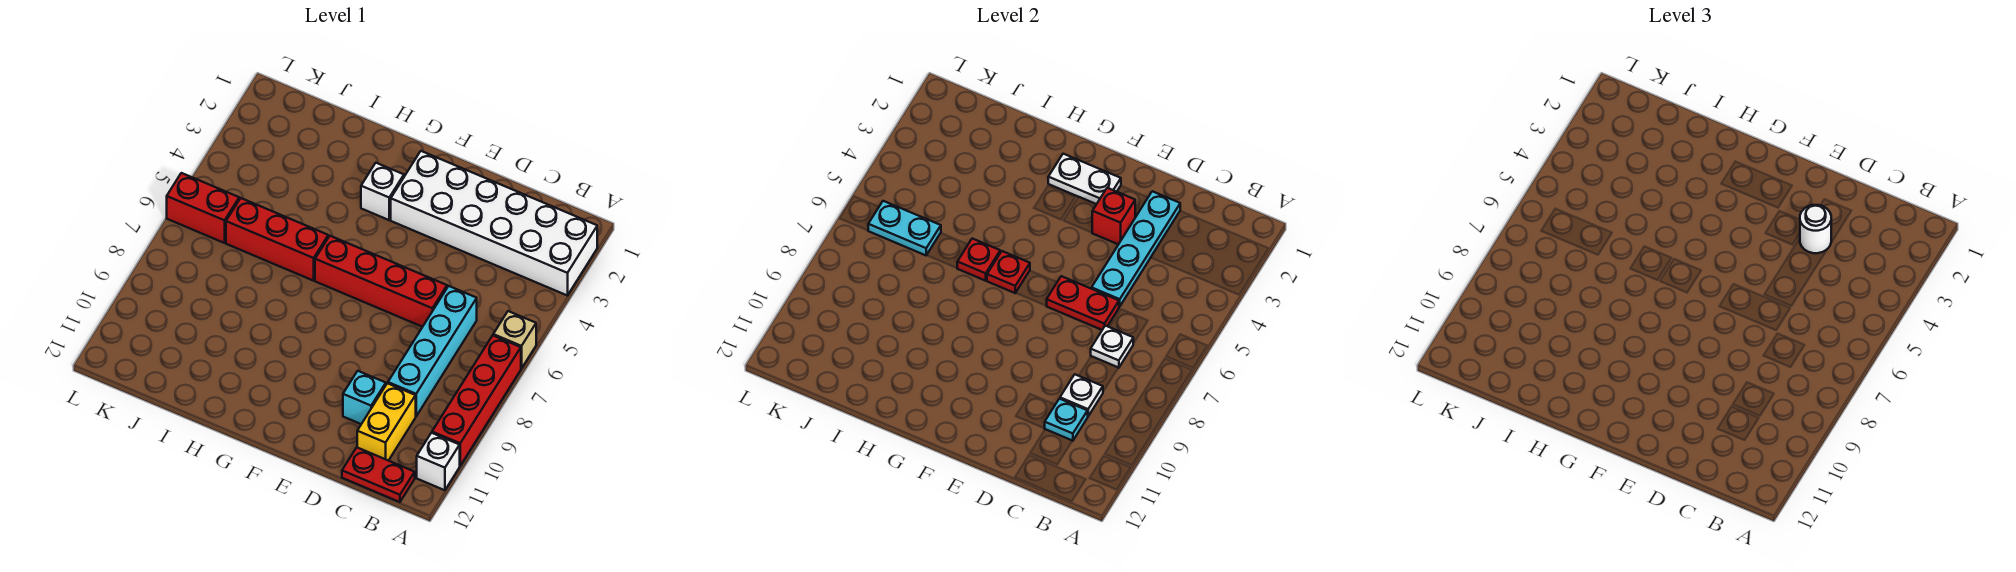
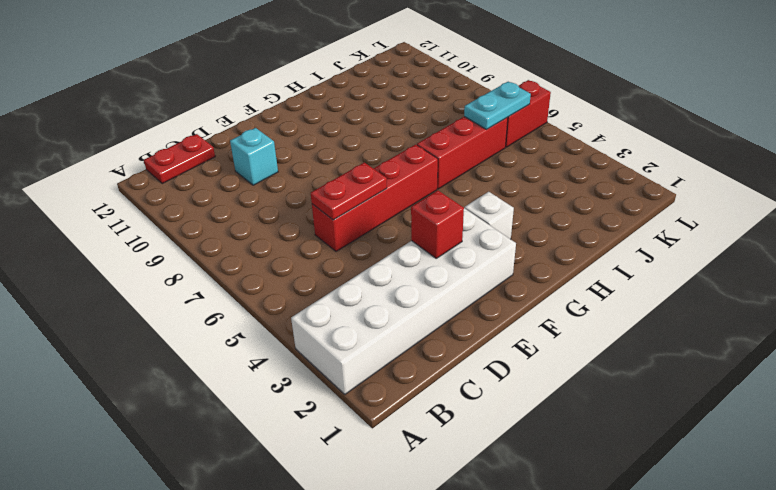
none -> tan 1x1 brick [493,311,536,369]
none -> red 1x4 brick [432,336,521,466]
none -> white 1x1 brick [417,433,460,490]

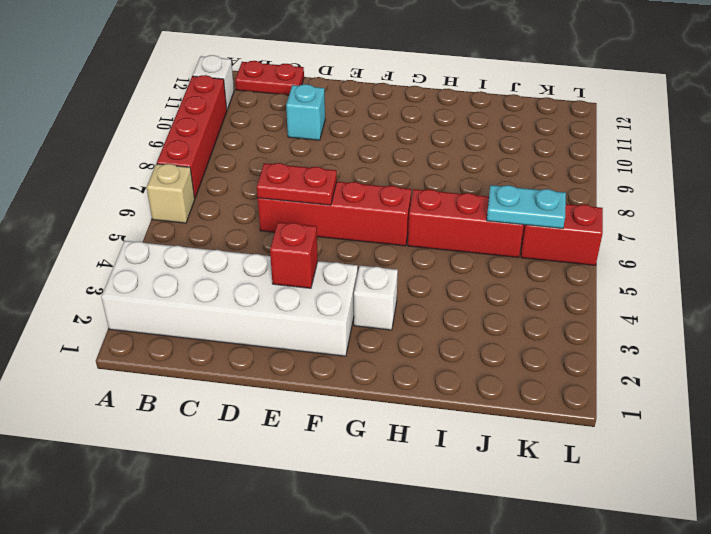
none -> cyan 1x4 brick [388,286,477,416]
none -> yellow 1x2 brick [357,383,416,461]
none -> white 1x1 plate [1091,326,1133,368]

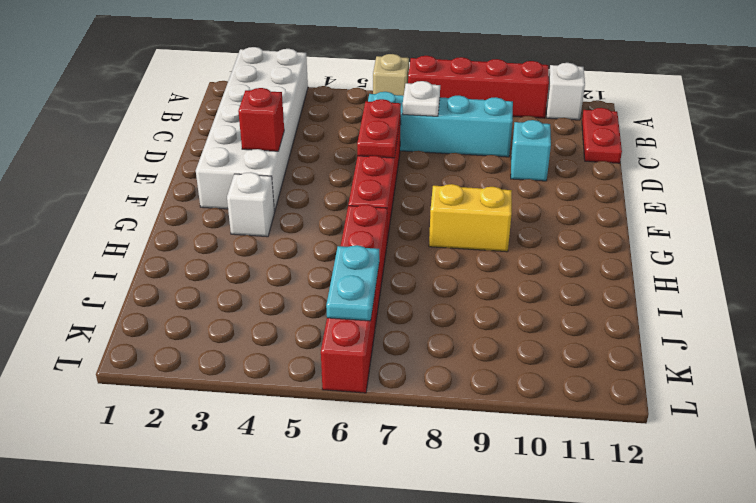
yellow 1x2 brick [429,184,512,252] -> yellow 1x2 brick moved to [357,383,416,461]
none -> white 1x1 plate [1060,374,1103,416]
none -> cyan 1x1 plate [1045,399,1088,441]
none -> cyan 1x4 plate [1092,191,1180,306]

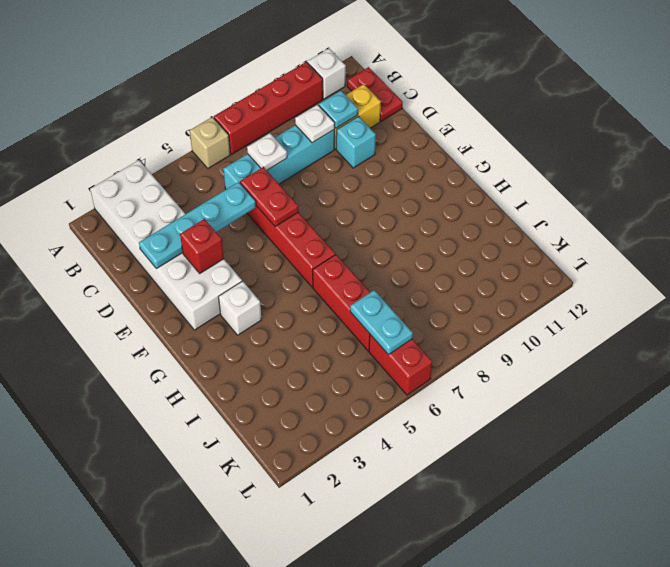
none -> white 1x2 plate [1048,154,1121,204]
none -> red 1x1 plate [987,251,1030,293]
none -> red 1x1 plate [957,239,1000,281]

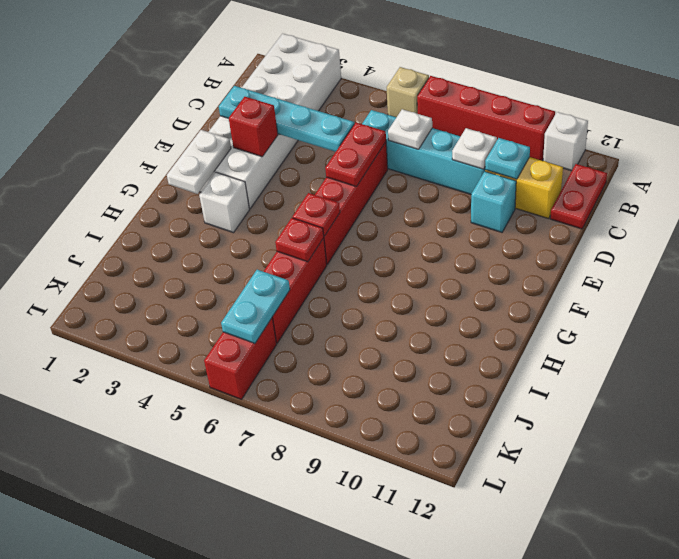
none -> white 1x1 round brick [1800,205,1831,253]

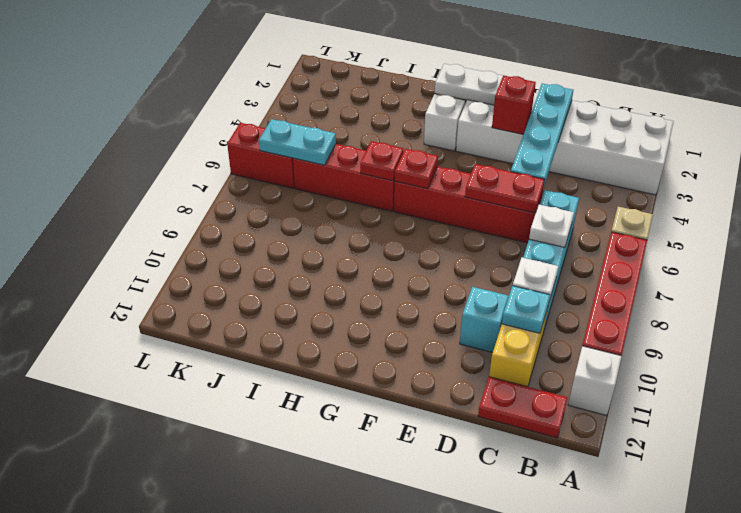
none -> white 1x1 round brick [1800,205,1831,253]

